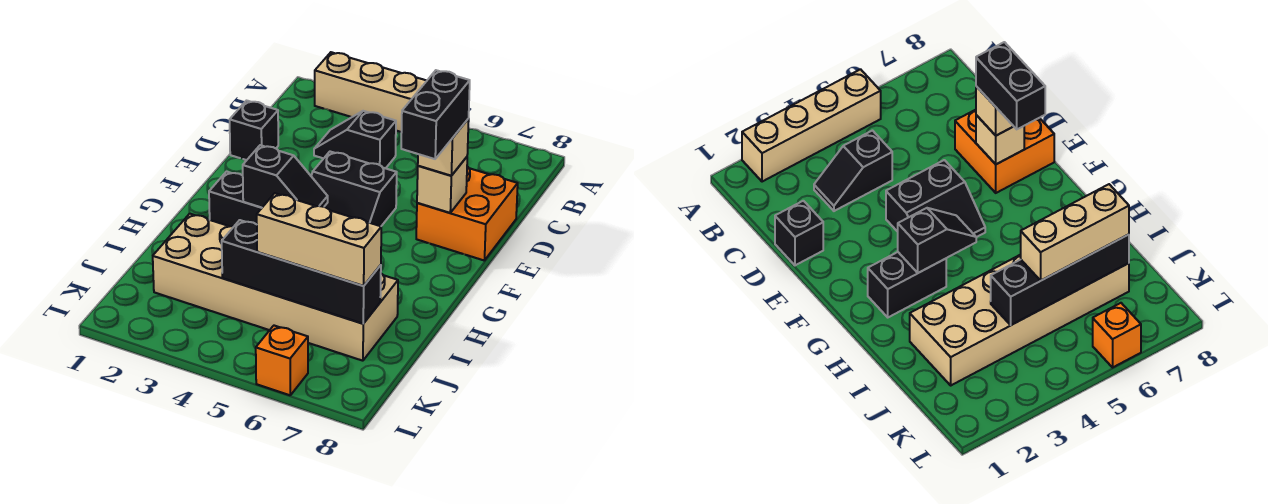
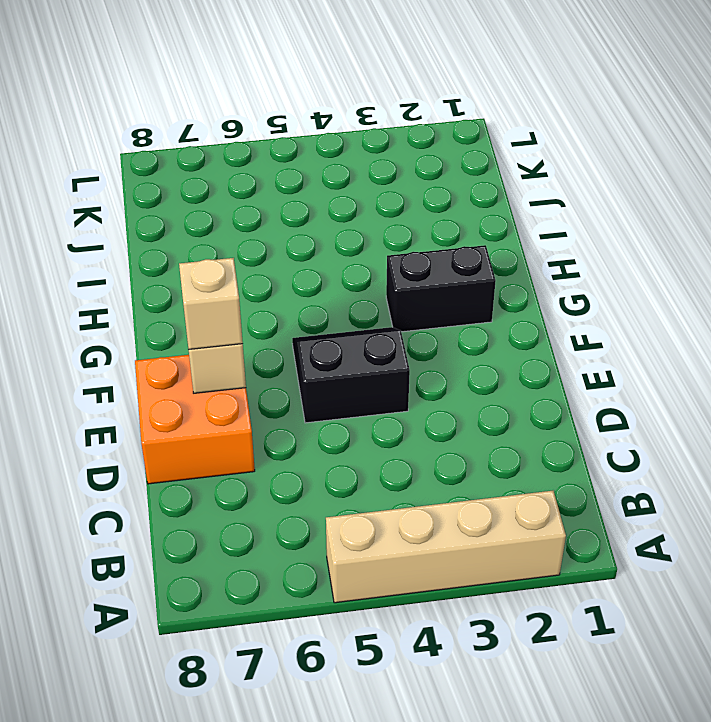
none -> black 1x2 slope [314,111,396,168]
none -> black 1x1 brick [230,101,278,160]
none -> tan 2x6 brick [153,214,398,361]

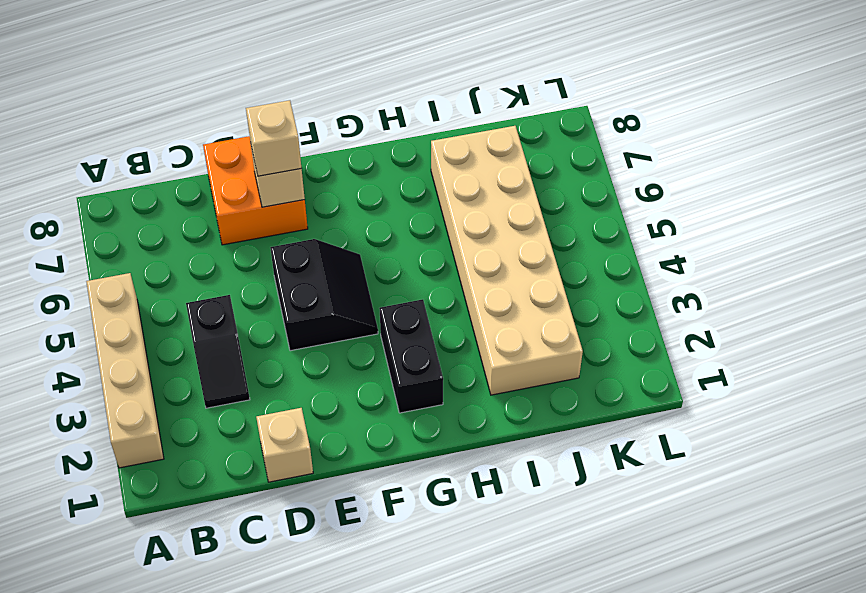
tan 1x1 brick [256,408,313,482] -> black 1x1 brick [230,101,278,160]
none -> orange 1x1 brick [256,326,308,395]
none -> black 1x2 slope [243,145,328,208]
none -> black 1x4 brick [222,220,381,324]

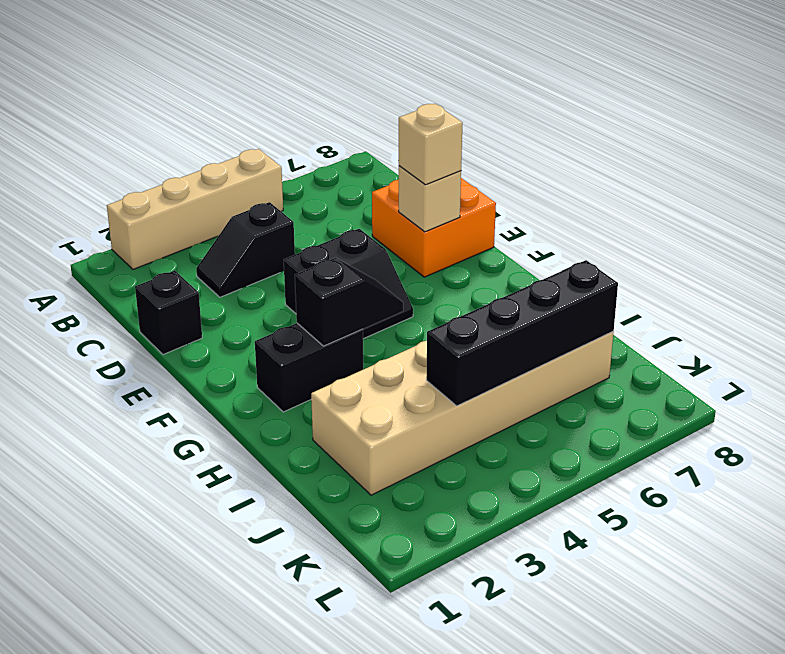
none -> orange 1x1 brick [256,326,308,395]
none -> tan 1x3 brick [257,193,381,286]
none -> black 1x2 brick [401,70,470,159]

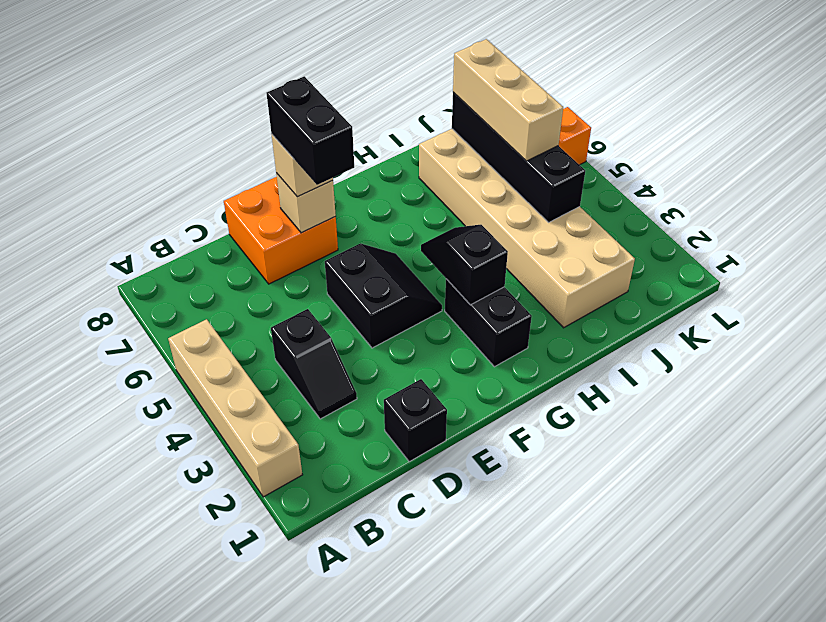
black 1x2 brick [267,76,354,185] -> black 1x2 brick turned to [401,70,470,159]

